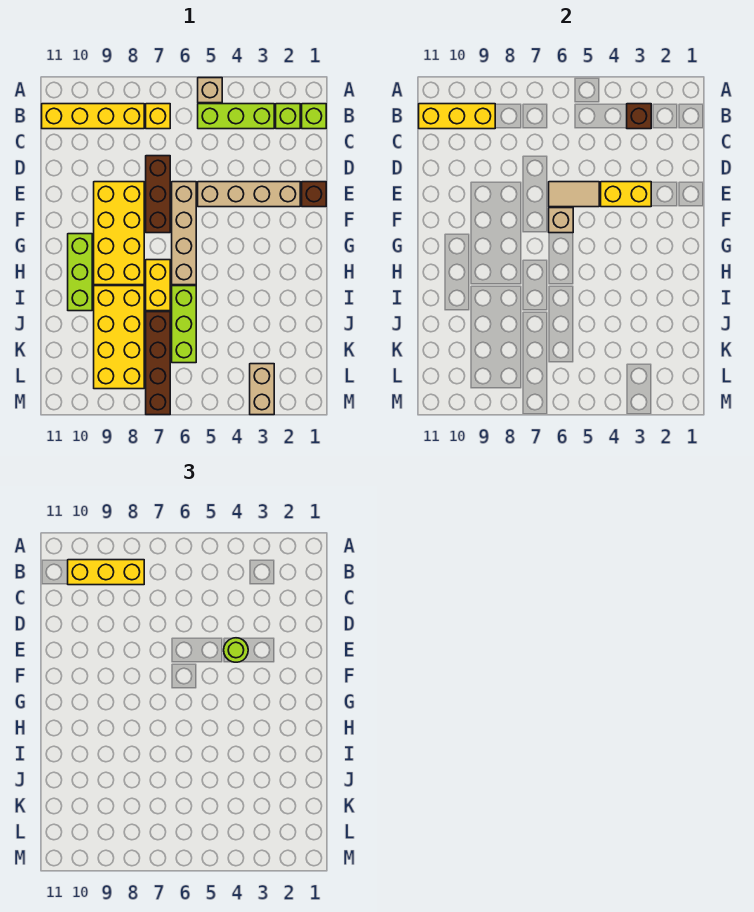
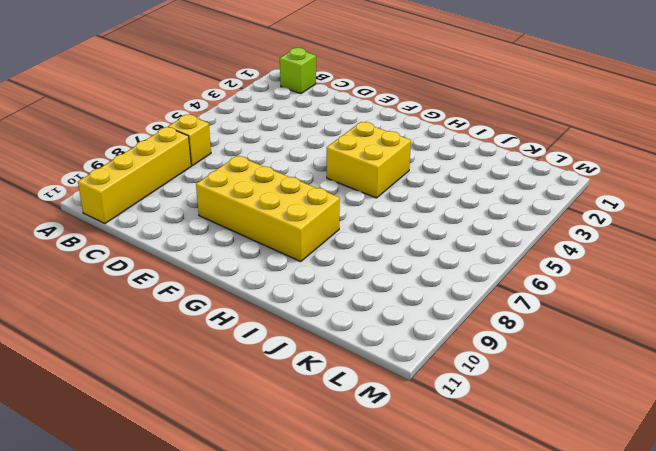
yellow 2x2 brick [327,122,411,198] -> none
none -> tan 1x1 brick [198,78,222,103]
none -> lime 1x1 brick [276,104,300,129]
none -> lime 1x3 brick [198,104,274,129]

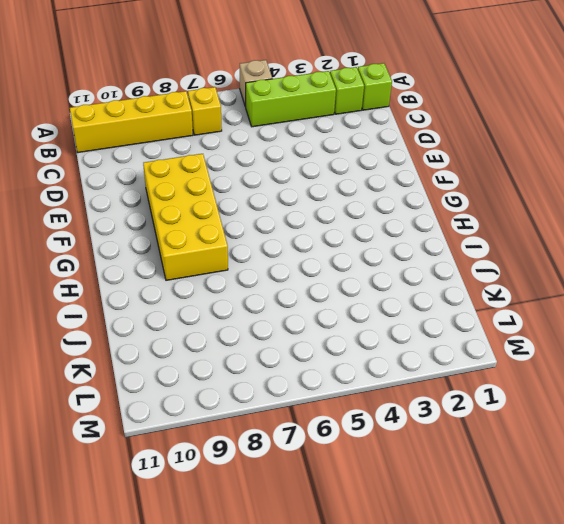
none -> brown 1x3 brick [146,156,170,233]
none -> brown 1x1 brick [302,182,326,207]
none -> tan 1x4 brick [198,182,300,207]

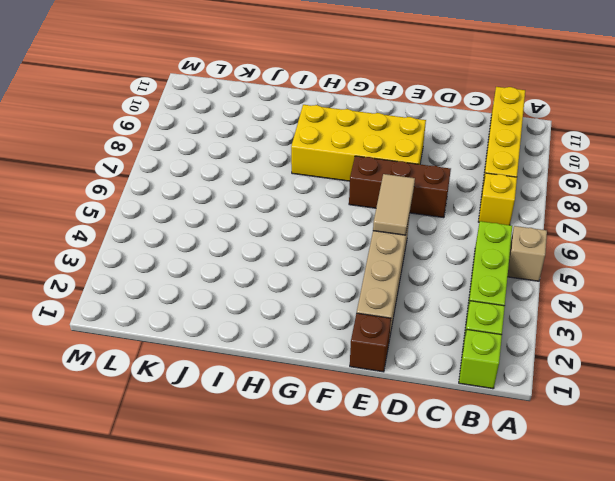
none -> tan 1x4 brick [172,182,196,285]
none -> lime 1x3 brick [68,234,92,311]
none -> yellow 1x2 brick [146,260,170,311]

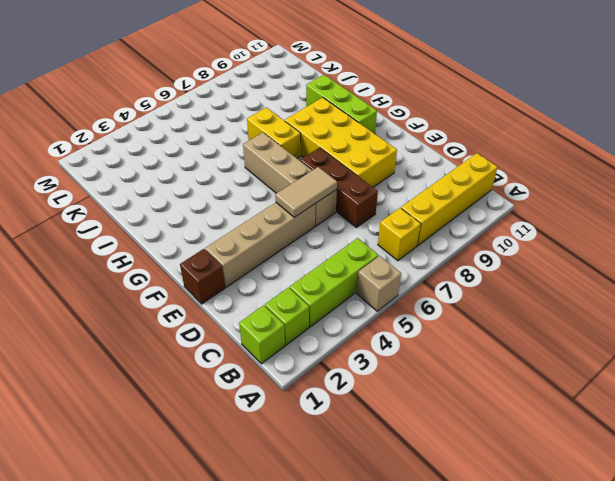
none -> lime 1x3 brick [172,286,196,363]
none -> yellow 2x4 brick [94,286,144,389]
none -> brown 1x4 brick [146,312,170,415]

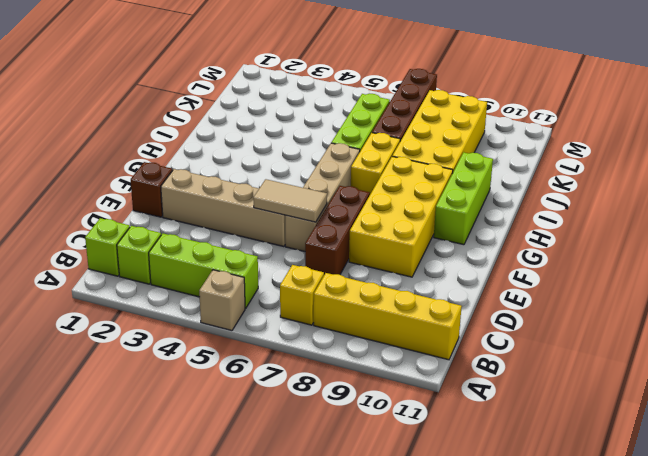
none -> tan 1x2 brick [250,364,274,415]
none -> brown 1x1 brick [627,104,651,129]
none -> yellow 1x3 brick [419,104,495,129]

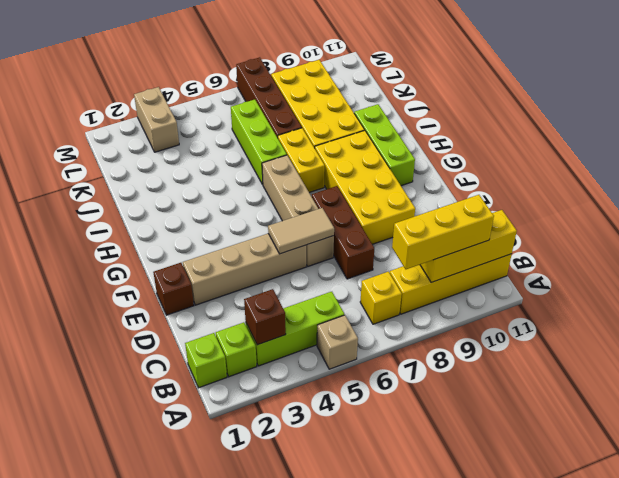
none -> yellow 1x2 brick [601,182,651,207]
none -> tan 1x1 brick [549,208,573,233]
none -> lime 1x1 round brick [224,638,248,662]

